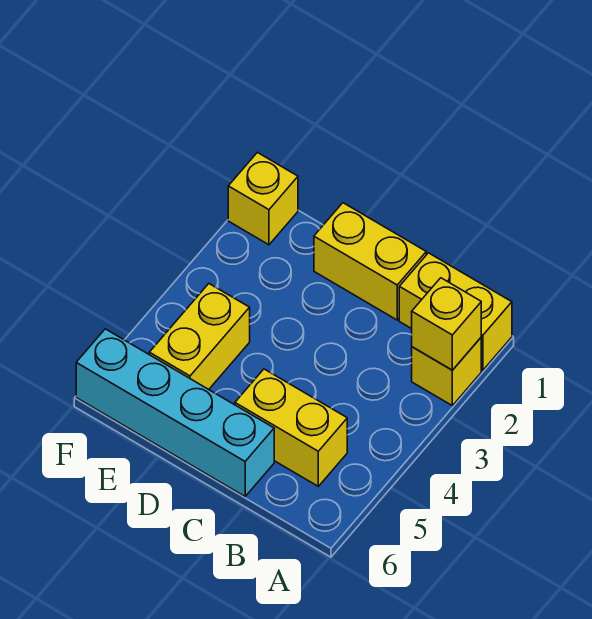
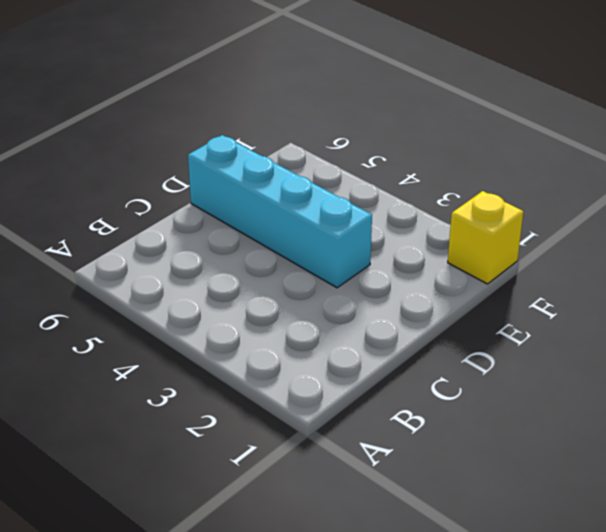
cyan 1x4 brick [188,135,372,288] -> cyan 1x4 brick turned to [76,329,274,496]
none -> yellow 1x2 brick [399,253,512,370]
none -> yellow 1x1 brick [412,338,481,406]

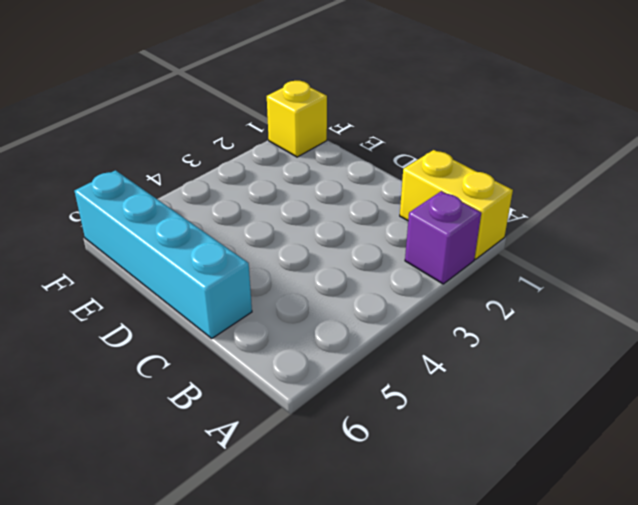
purple 1x1 brick [405,191,481,284] -> yellow 1x1 brick [412,338,481,406]
none -> yellow 1x2 brick [235,369,347,486]
none -> yellow 1x2 brick [314,203,426,320]

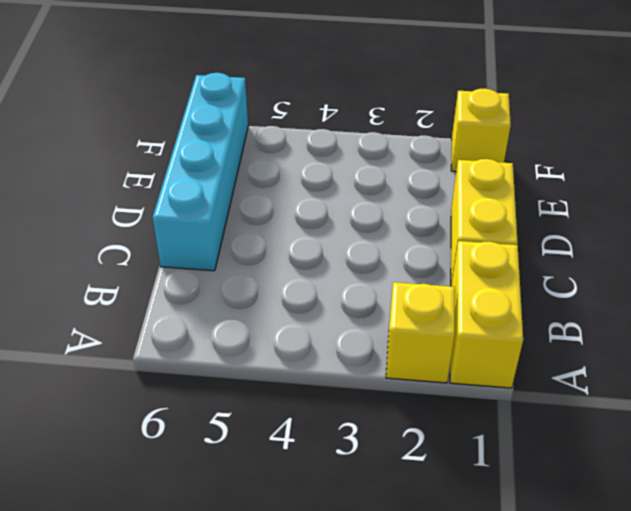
none -> yellow 1x2 brick [235,369,347,486]
none -> yellow 1x2 brick [149,284,250,389]

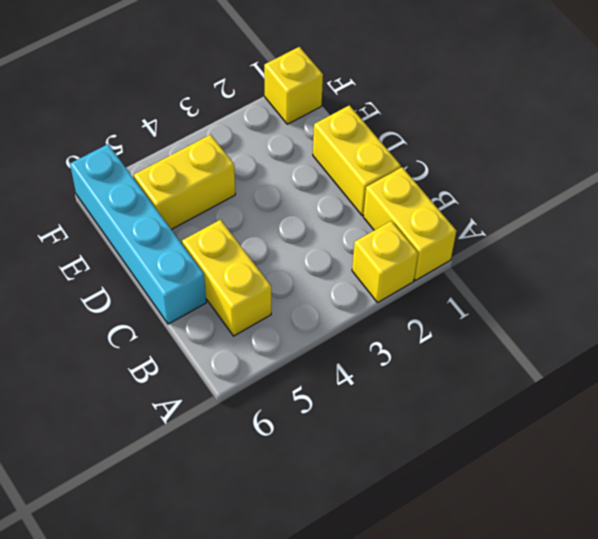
none -> yellow 1x1 brick [412,278,481,370]

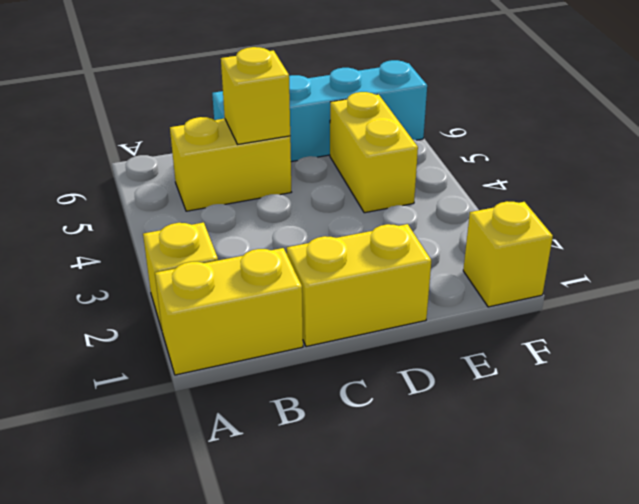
yellow 1x1 brick [221,47,290,144] -> yellow 1x1 brick moved to [412,278,481,370]

